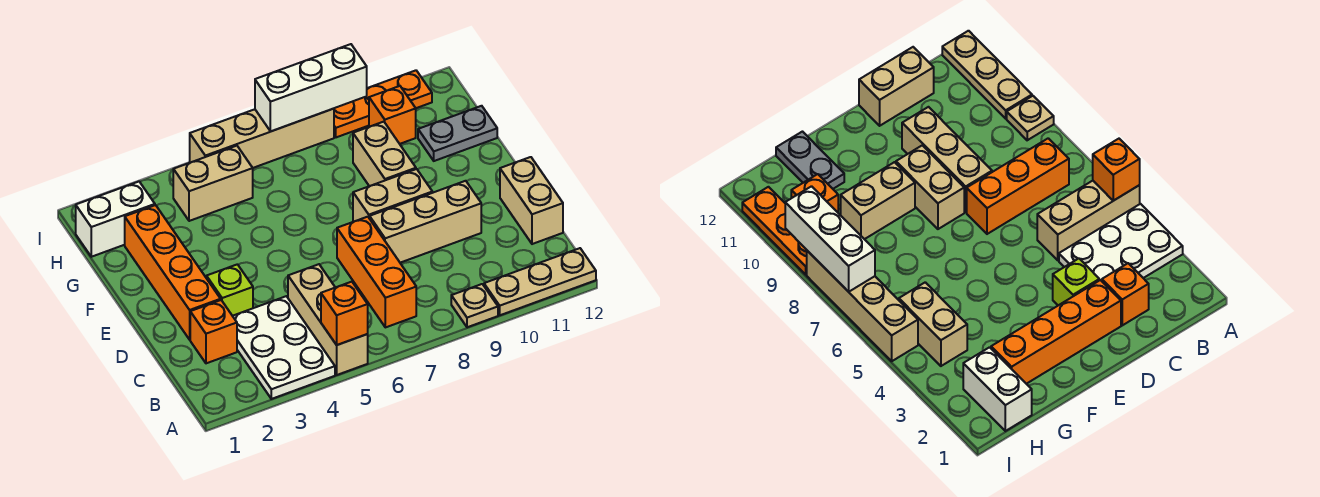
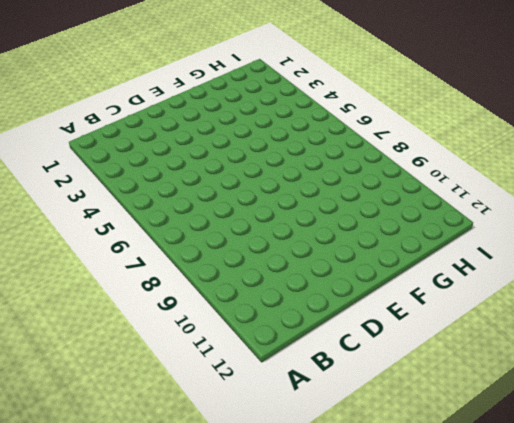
none -> white 2x3 plate [233,296,335,399]
none -> tan 1x3 brick [288,264,368,375]
none -> tan 1x1 plate [451,284,498,327]

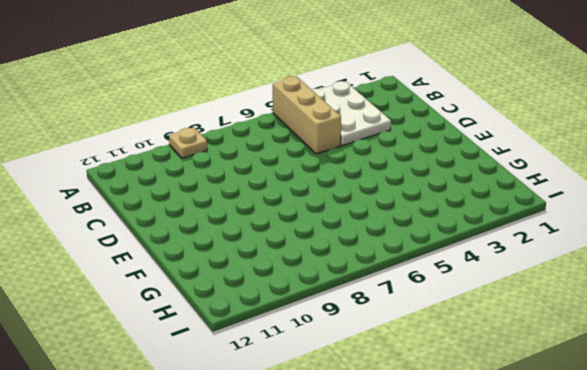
none -> tan 1x3 plate [484,248,596,315]
none -> orange 1x3 brick [337,217,416,327]
none -> orange 1x1 brick [190,300,237,363]

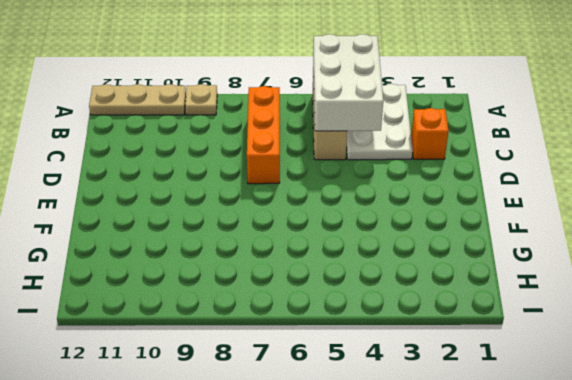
white 2x3 brick [313,34,383,131] -> orange 1x1 brick [321,282,368,345]
none -> tan 1x2 brick [500,157,563,244]
none -> orange 1x4 brick [125,205,221,340]
none -> lime 1x1 brick [206,264,253,316]

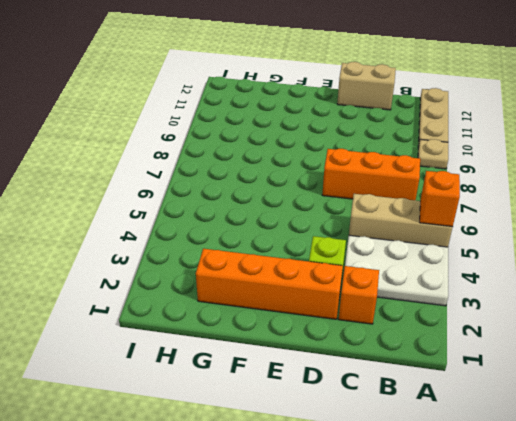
none -> tan 1x3 brick [370,181,481,263]
none -> tan 1x2 brick [353,169,432,222]
none -> tan 1x2 brick [353,122,416,186]

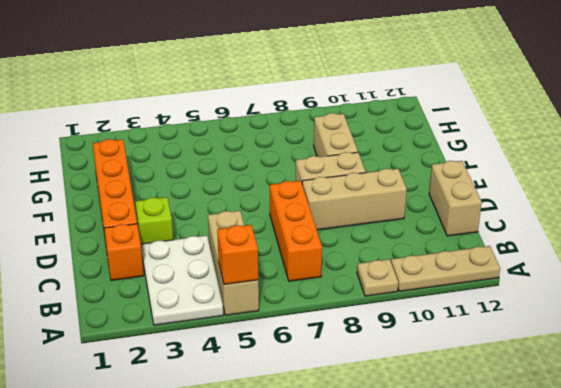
none -> grey 1x2 plate [418,106,497,161]
none -> white 1x2 brick [76,182,155,257]
none -> tan 1x2 brick [173,146,253,221]

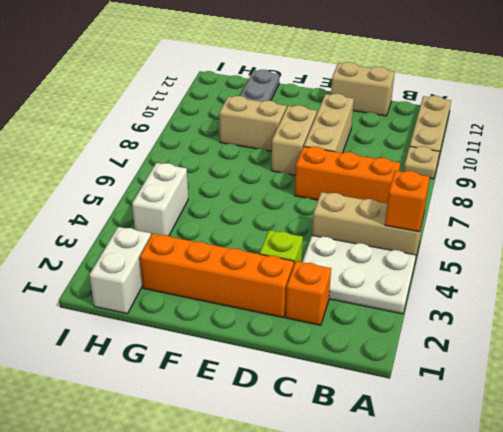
white 1x2 brick [132,163,188,236] -> tan 1x2 brick [173,146,253,221]
none -> orange 1x1 brick [369,86,416,144]
none -> tan 1x4 brick [190,109,334,168]
none -> orange 1x3 plate [334,70,432,137]

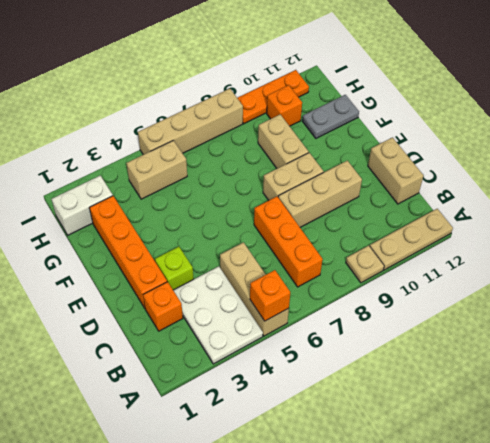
none -> white 1x3 brick [255,44,367,131]

